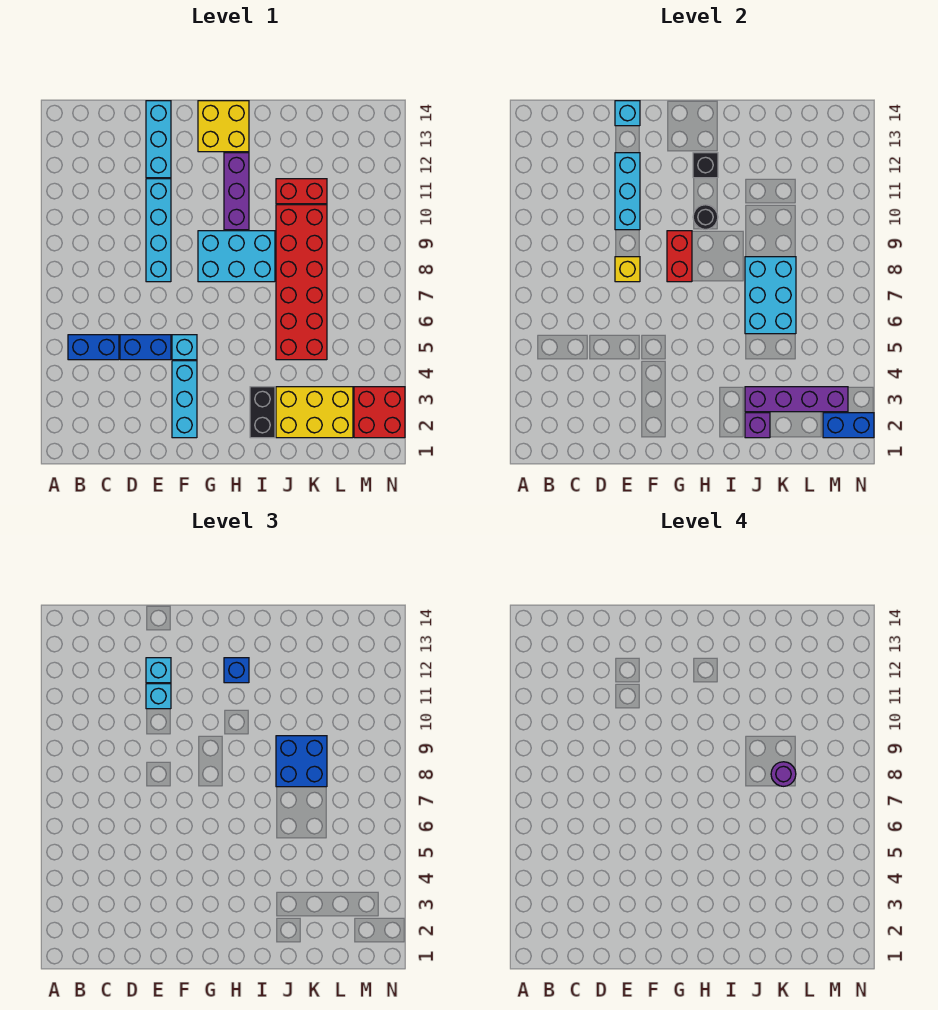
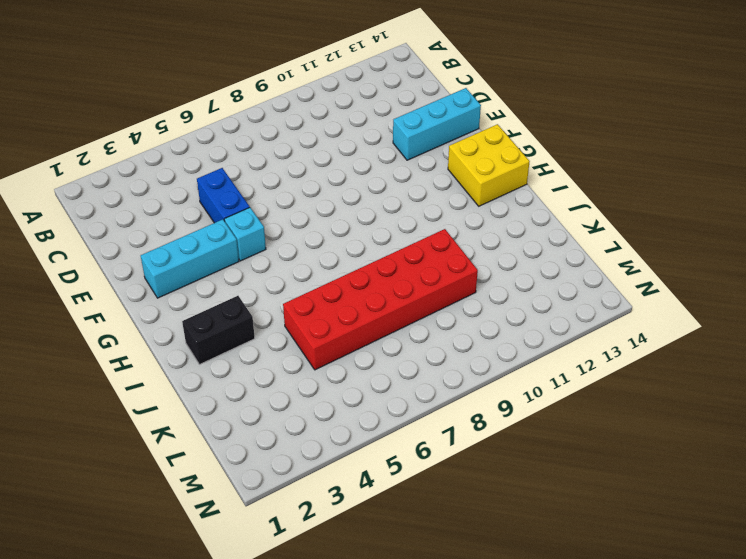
none -> blue 1x2 brick [68,335,119,360]
none -> cyan 1x4 brick [146,179,171,282]
none -> cyan 2x3 brick [198,231,275,282]

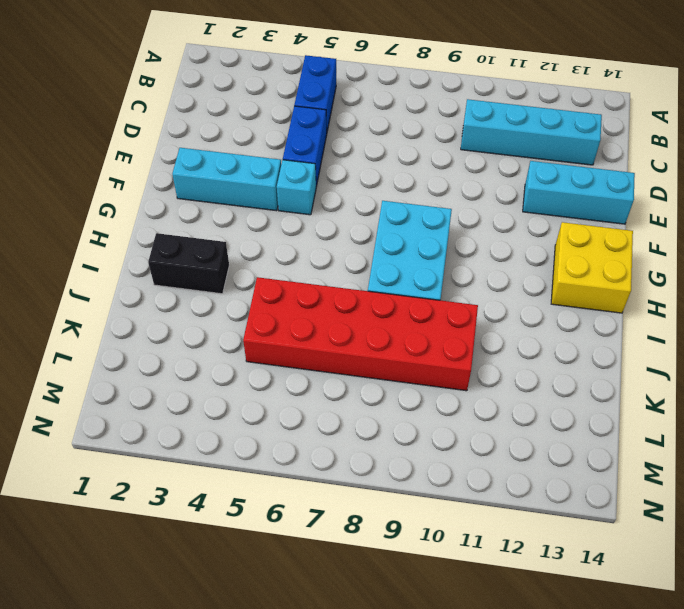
cyan 1x4 brick [461,99,602,165] -> cyan 1x4 brick moved to [146,179,171,282]
none -> purple 1x3 brick [224,153,249,230]
none -> yellow 2x3 brick [276,387,353,438]
none -> red 1x2 brick [276,179,327,204]

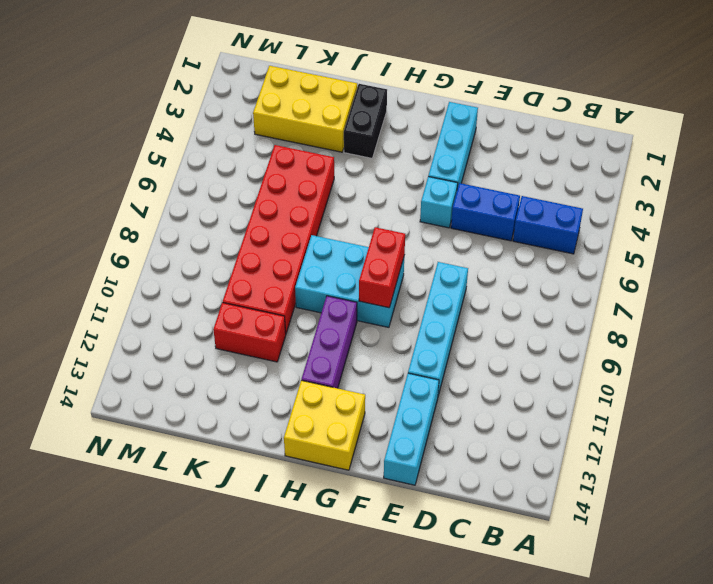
none -> red 2x2 brick [354,387,405,438]
none -> yellow 1x1 brick [615,257,640,282]
none -> cyan 1x3 brick [615,153,640,230]

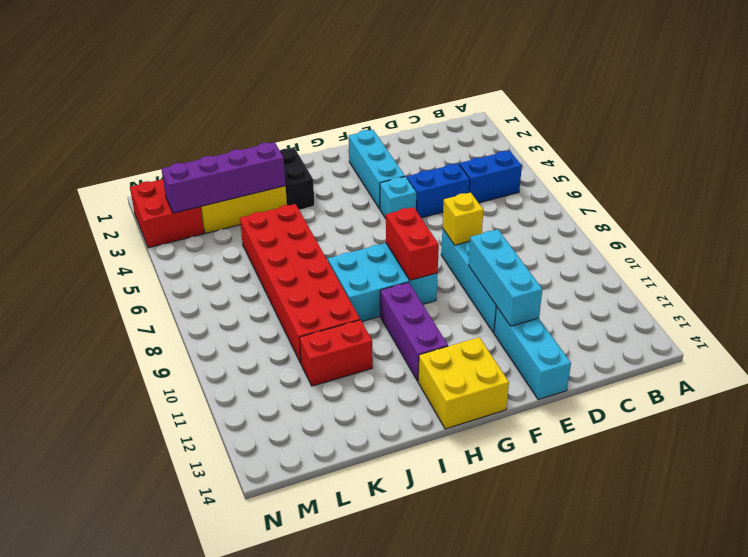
none -> cyan 1x1 brick [615,101,640,126]
none -> black 1x1 round brick [693,205,718,229]
none -> black 1x1 brick [693,153,718,178]

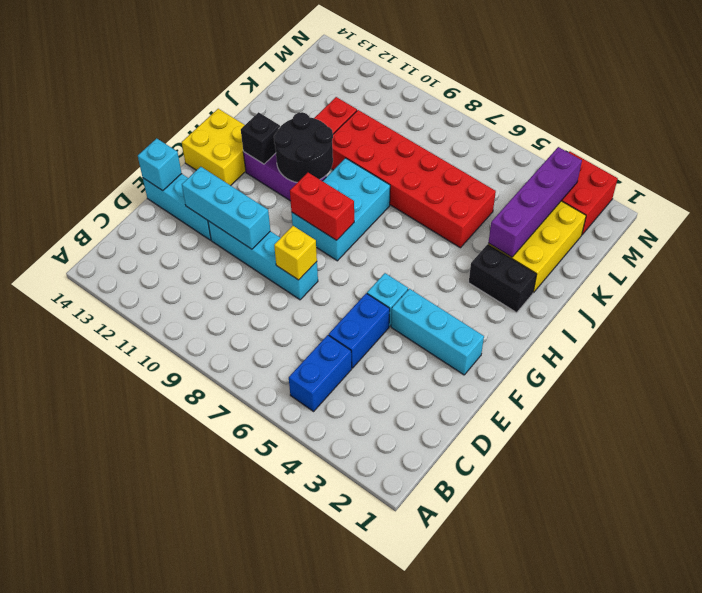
black 2x2 round brick [274,112,333,183] -> black 1x1 round brick [693,205,718,229]
none -> purple 1x1 brick [745,413,770,438]
none -> cyan 2x3 brick [745,257,796,334]
none -> blue 1x2 brick [823,413,874,438]

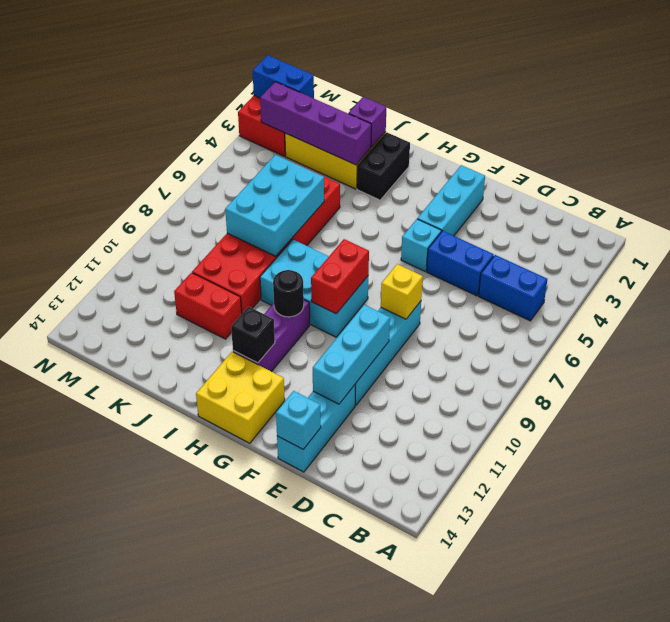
none -> cyan 1x1 brick [146,684,171,709]
none -> cyan 1x1 brick [146,658,171,683]
none -> blue 1x1 brick [224,658,249,683]

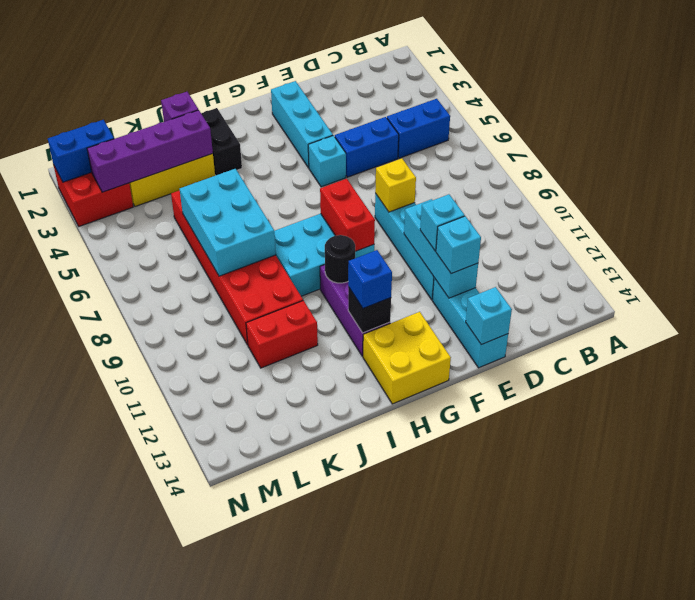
none -> blue 2x2 brick [276,736,327,787]
none -> purple 1x1 round brick [771,762,796,786]

